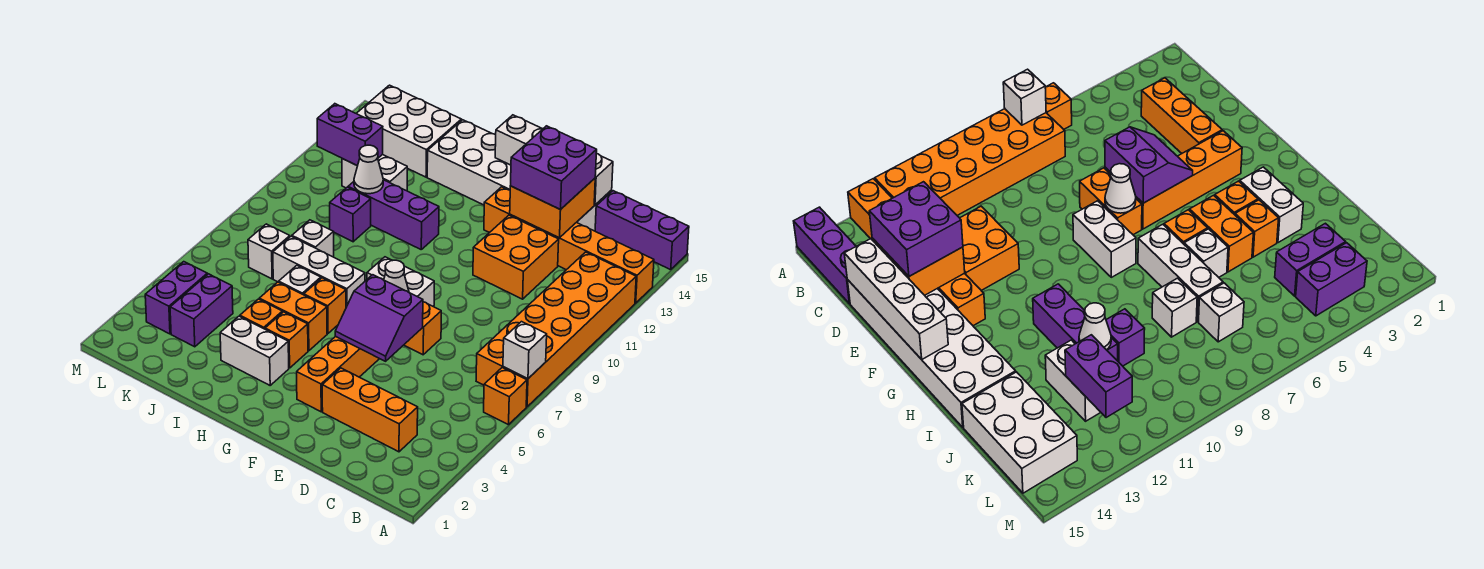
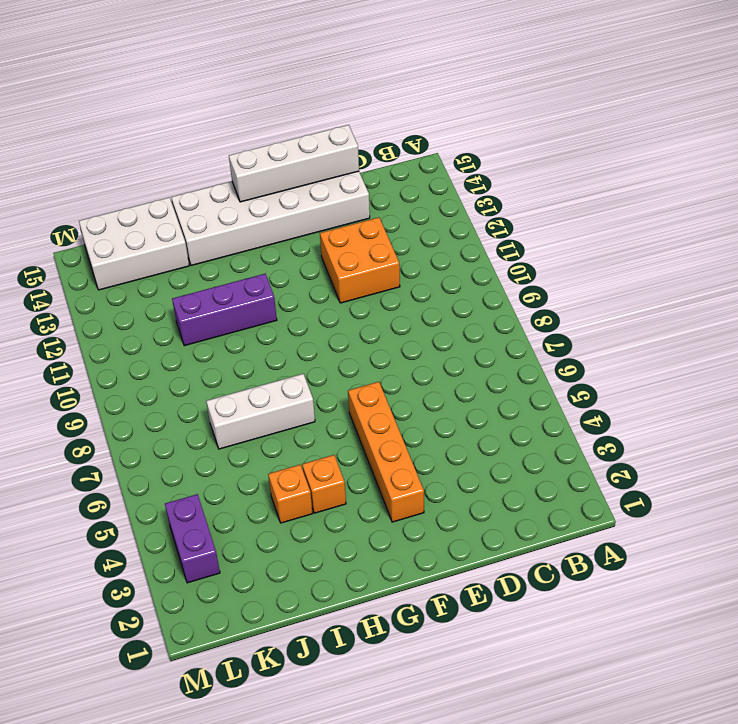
none -> orange 1x1 brick [484,368,527,425]
none -> orange 2x6 brick [476,252,636,407]
none -> orange 1x6 brick [484,187,654,303]
none -> purple 1x3 brick [595,191,689,270]

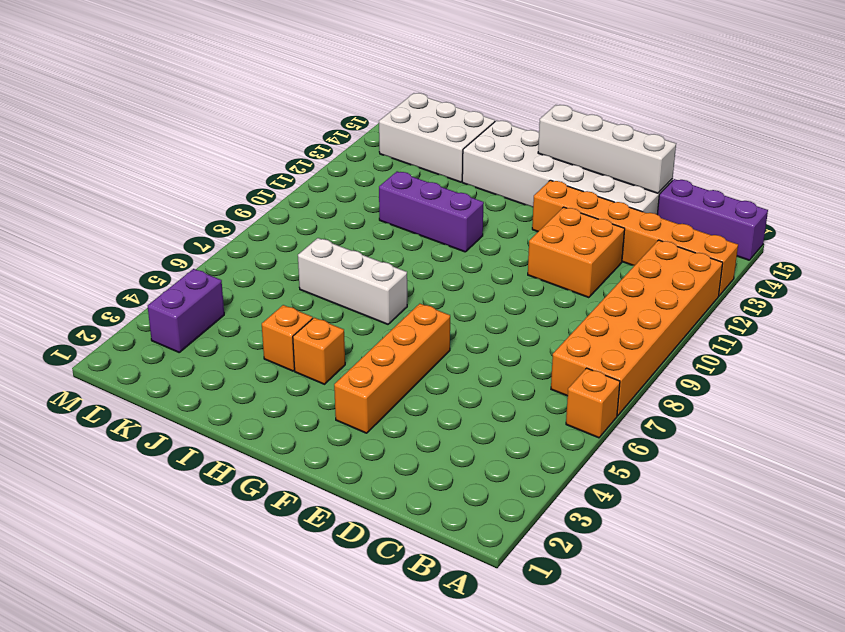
none -> orange 1x3 brick [322,368,418,452]
none -> orange 1x2 brick [404,302,441,355]
none -> white 1x2 brick [367,257,434,307]
none -> white 1x2 brick [220,316,289,385]

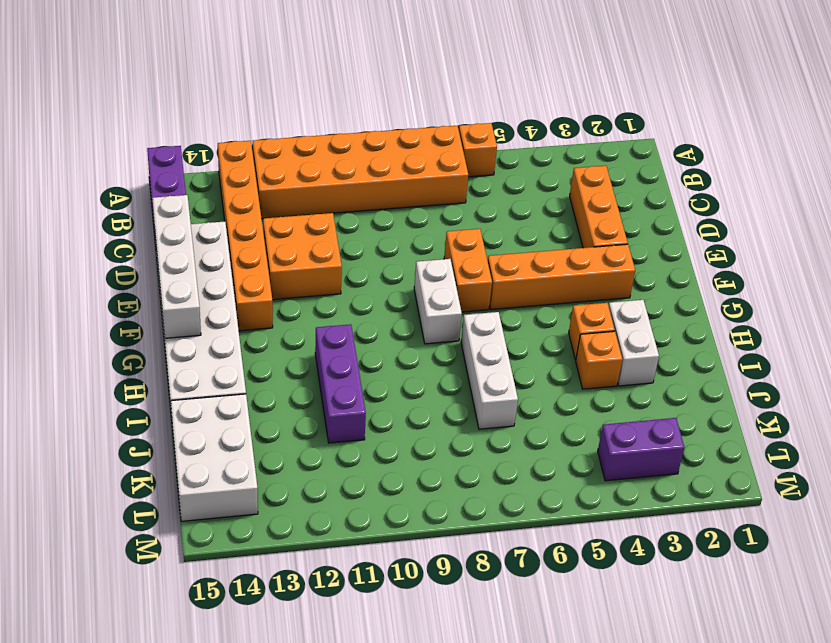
none -> orange 1x2 brick [259,282,327,351]
none -> orange 1x1 brick [304,278,346,333]
none -> white 1x1 brick [279,266,321,295]
none -> white 1x1 brick [292,220,334,257]

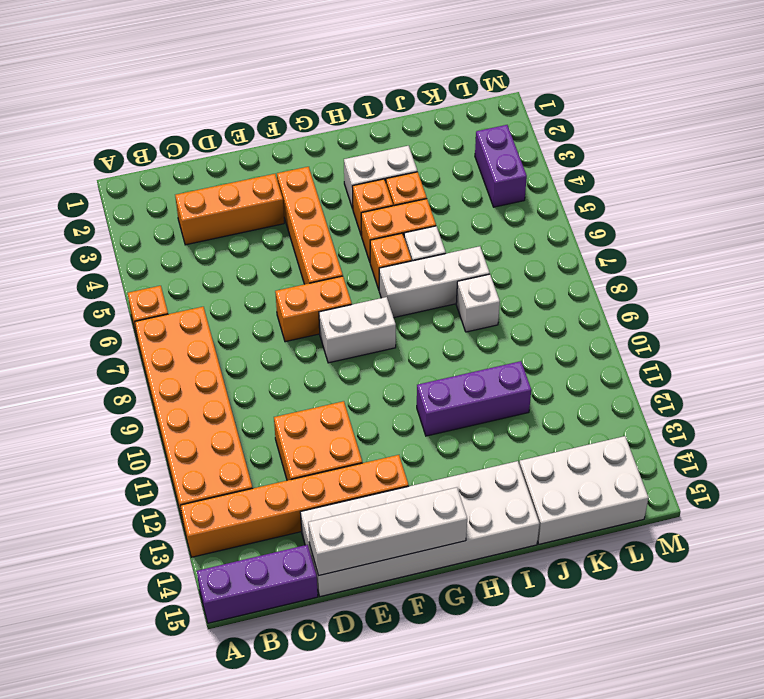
none -> purple 1x1 brick [330,187,371,242]
none -> white 1x2 brick [342,155,407,191]
none -> purple 1x2 brick [170,274,233,347]
none -> white 1x1 brick [248,224,290,279]

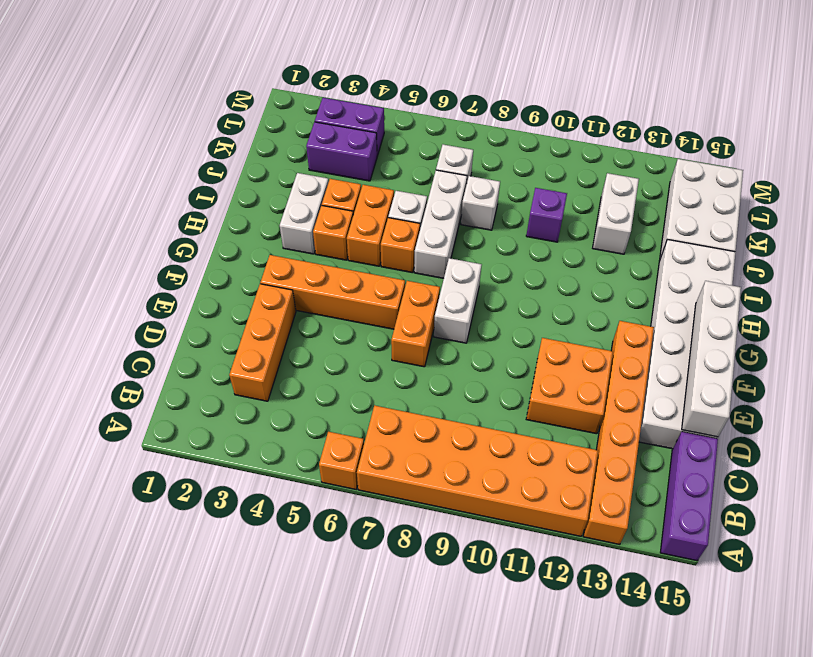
none -> purple 1x3 brick [348,180,439,249]
none -> white 1x1 brick [503,322,547,379]
none -> orange 2x2 brick [510,178,595,238]
none -> purple 2x2 slope [335,275,423,361]

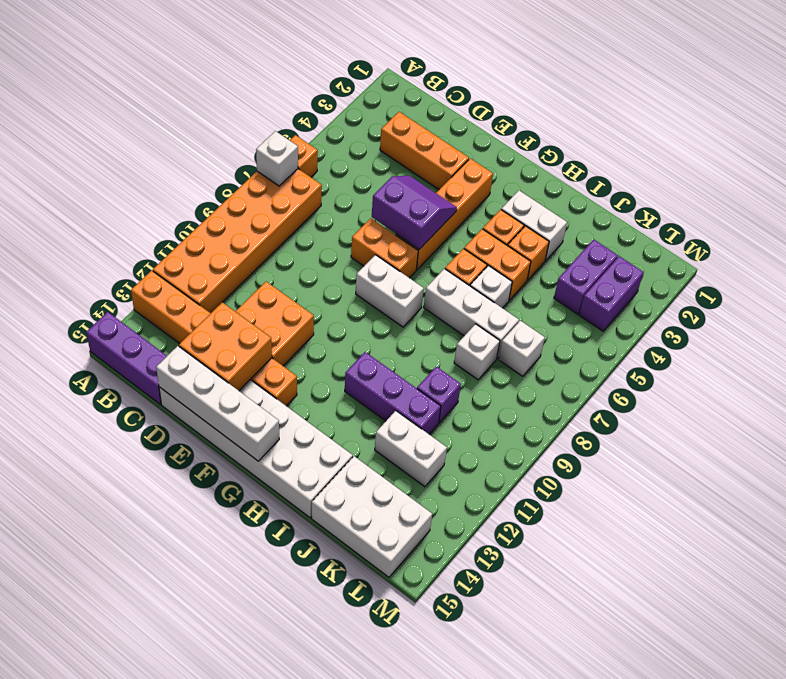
none -> white 1x1 cone [384,260,409,292]
none -> white 1x1 cone [354,145,383,194]
none -> purple 1x2 brick [317,104,383,166]
none -> purple 2x2 brick [511,126,597,210]

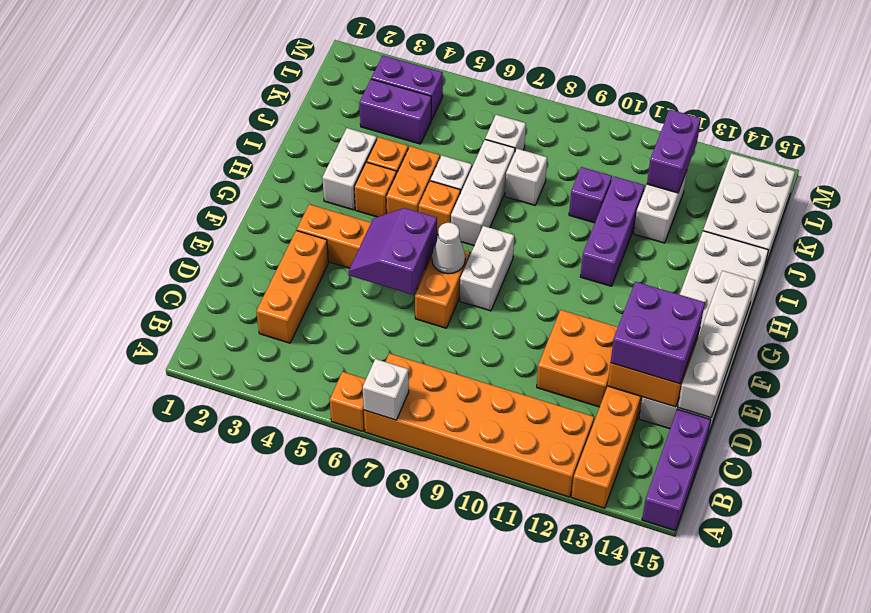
none -> white 1x1 cone [354,145,383,194]

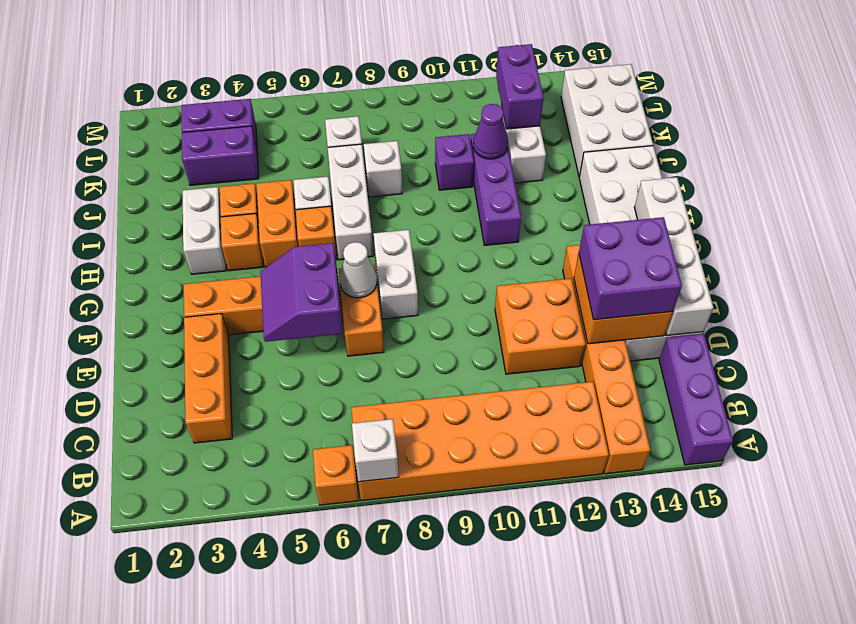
purple 1x1 cone [473,104,508,159] -> white 1x1 cone [354,145,383,194]

